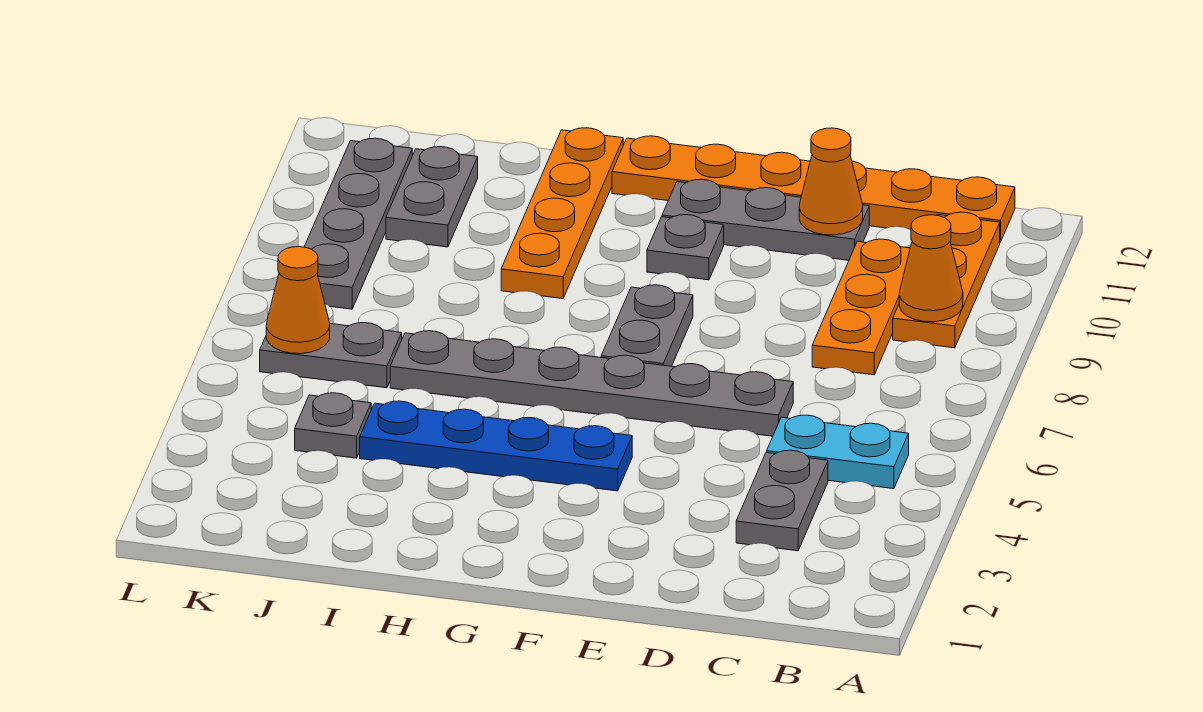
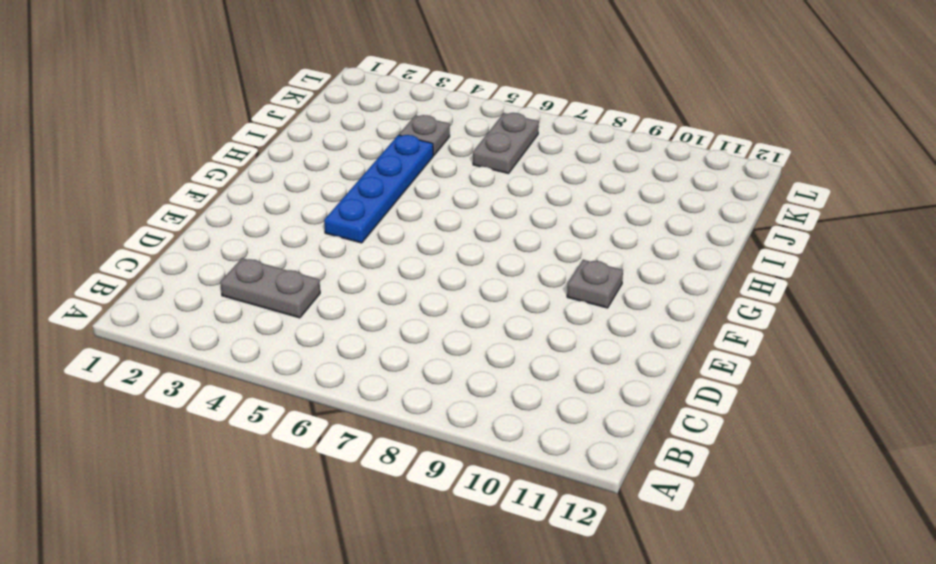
none -> cyan 1x2 plate [767,415,909,489]
none -> orange 1x3 plate [893,212,1000,348]
none -> orange 1x6 plate [612,136,1015,242]

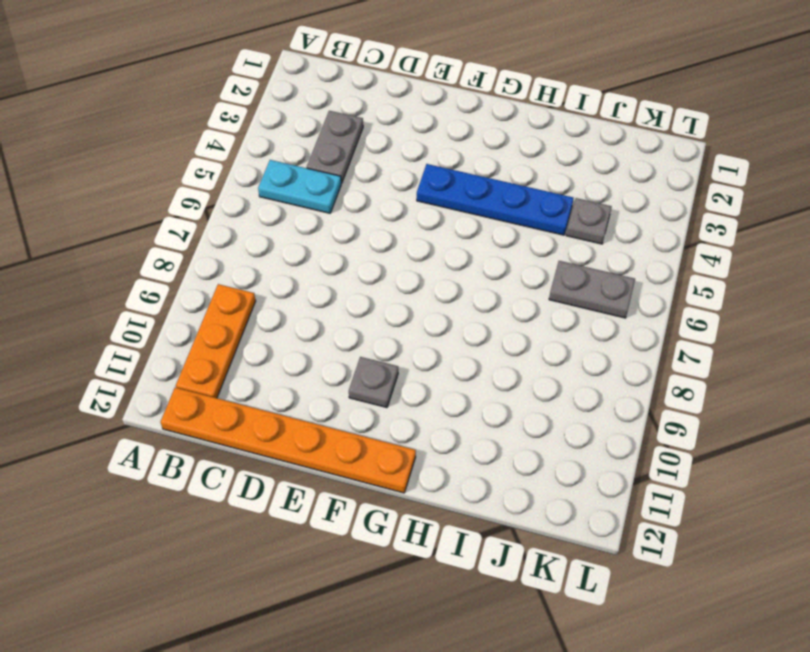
none -> orange 1x3 plate [812,239,910,375]
none -> grey 1x6 plate [390,331,793,436]
none -> grey 1x3 plate [662,179,869,260]

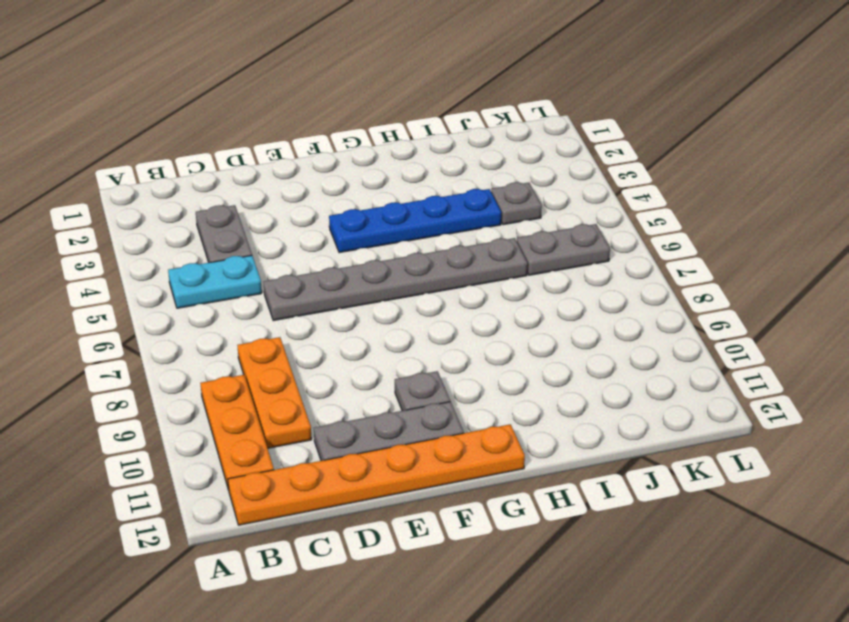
none -> grey 1x2 plate [601,285,693,366]
none -> orange 1x4 plate [501,128,623,299]
none -> grey 1x2 plate [386,147,478,247]

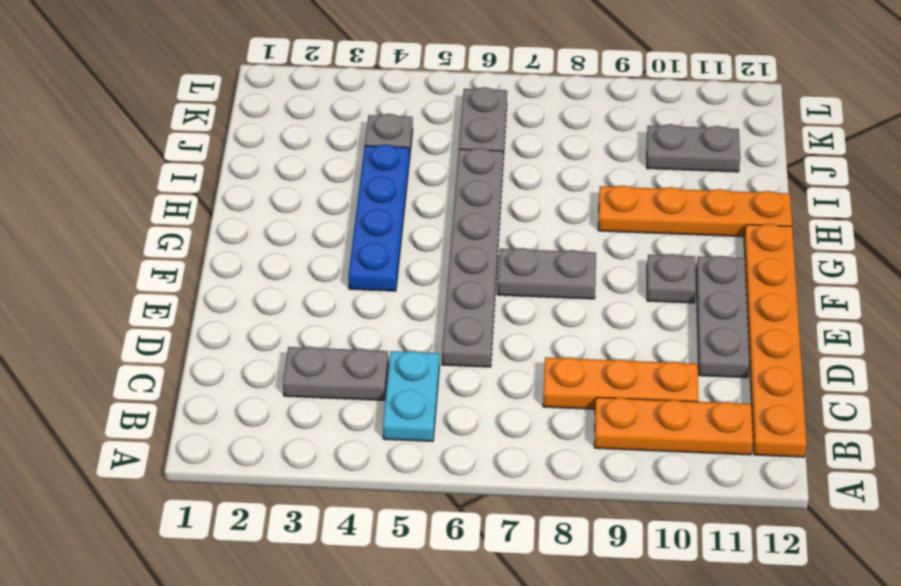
none -> grey 1x4 plate [304,138,412,309]
none -> orange 1x1 cone [899,215,963,322]
none -> orange 1x1 cone [799,128,863,235]

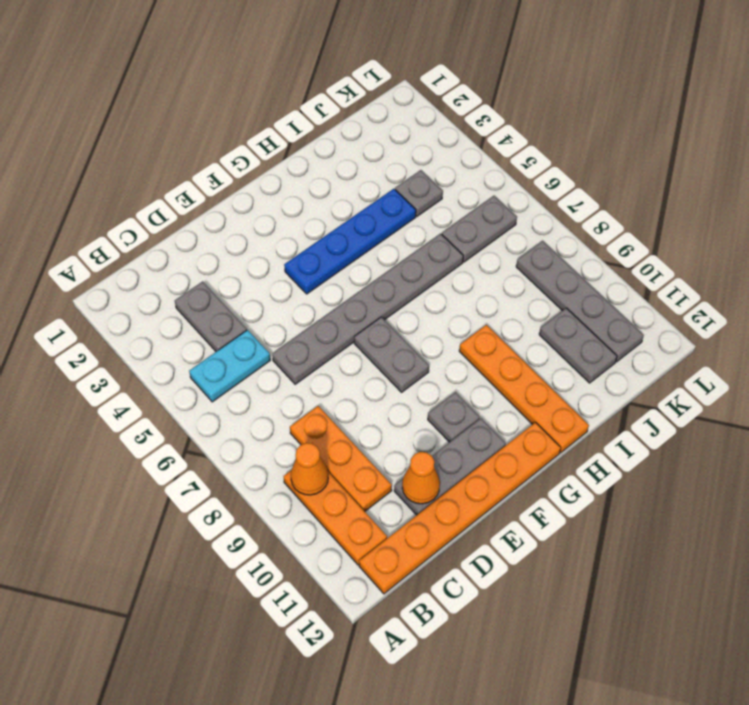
none -> orange 1x1 cone [266,247,330,354]

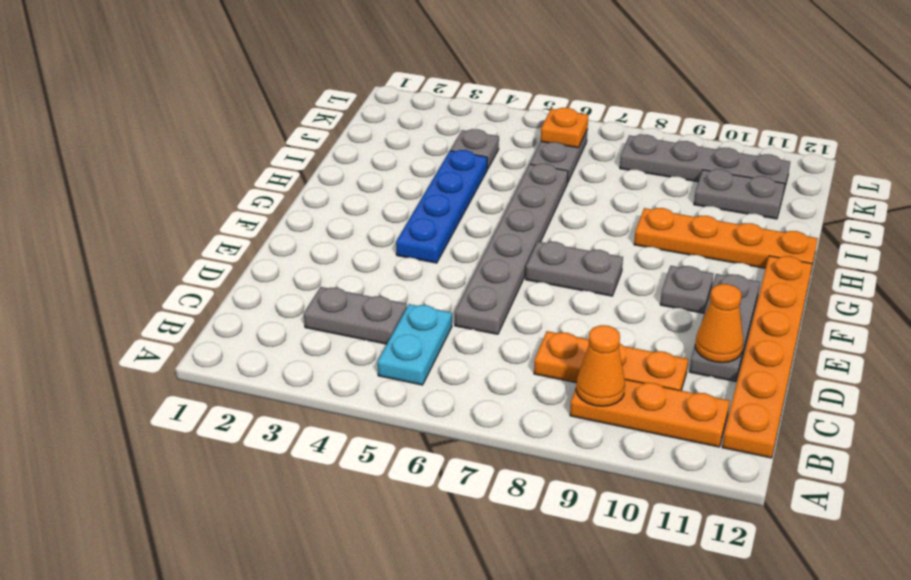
orange 1x1 plate [541,108,588,148] -> orange 1x1 cone [266,247,330,354]

